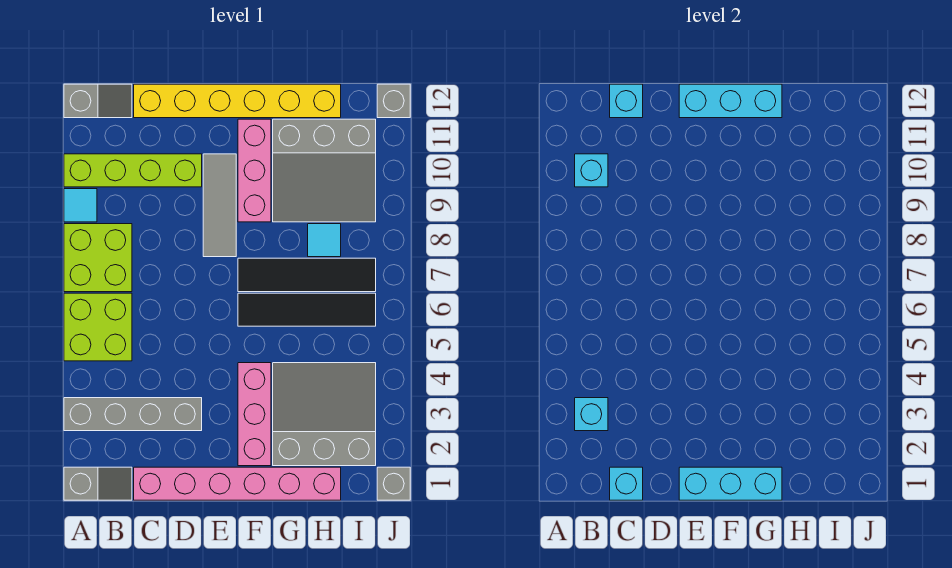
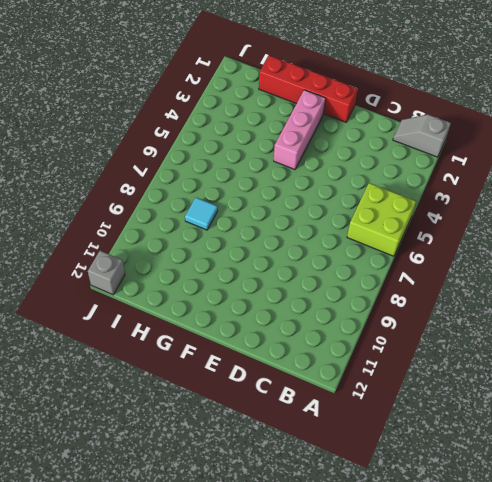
red 1x4 brick [259,55,358,122] -> pink 1x6 brick [134,467,341,500]
none -> grey 1x4 brick [64,398,202,431]
none -> lime 2x2 brick [64,224,132,292]
none -> cyan 1x1 tile [64,189,97,222]

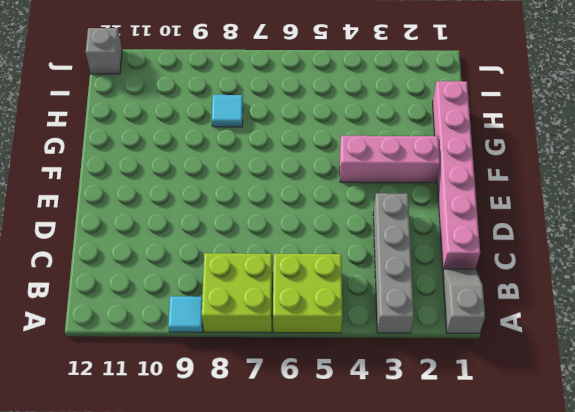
none -> lime 1x4 brick [64,154,202,187]
none -> grey 1x2 slope [64,84,132,118]
none -> yellow 1x6 brick [134,84,341,118]

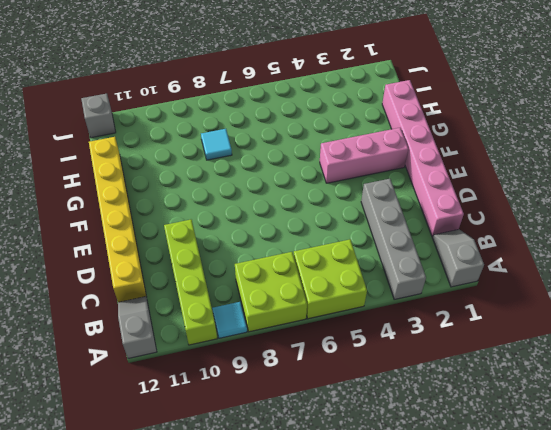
none -> grey 1x3 tile [203,154,236,257]
none -> black 1x4 tile [238,293,376,326]
none -> black 1x4 tile [238,258,376,292]

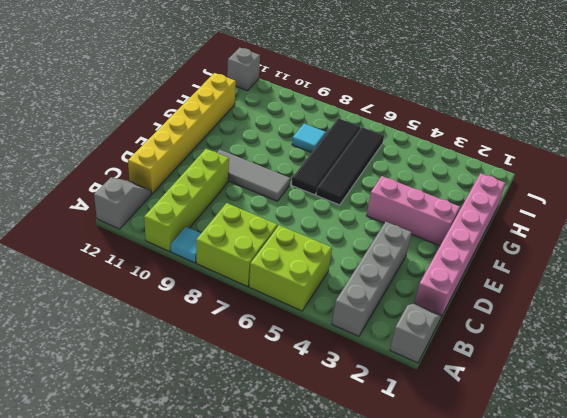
none -> pink 1x3 brick [238,119,271,222]
none -> grey 3x3 slope [273,363,376,466]
none -> grey 3x3 slope [273,119,376,222]

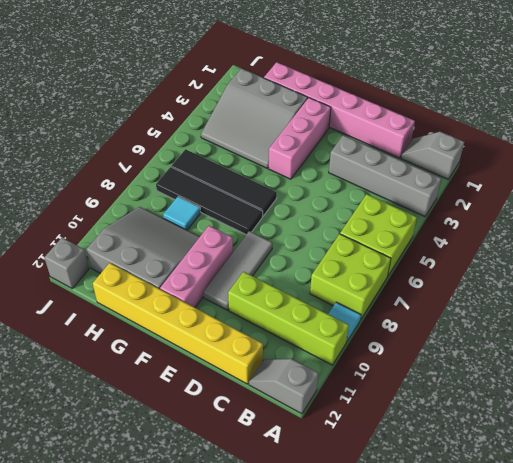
none -> grey 1x1 brick [377,467,410,500]
none -> cyan 1x1 brick [575,398,608,431]
none -> cyan 1x1 brick [575,154,608,187]

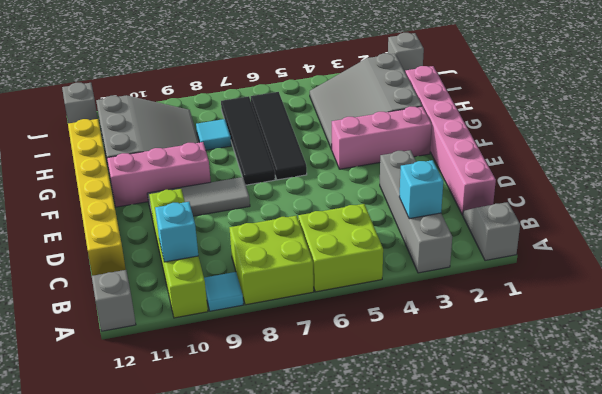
none -> cyan 1x1 brick [610,467,643,500]
none -> cyan 1x1 brick [610,84,643,118]
none -> cyan 1x3 brick [679,467,782,500]

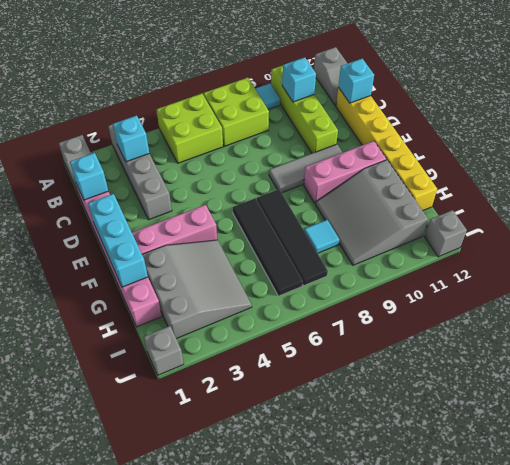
none -> cyan 1x3 brick [679,84,782,118]

